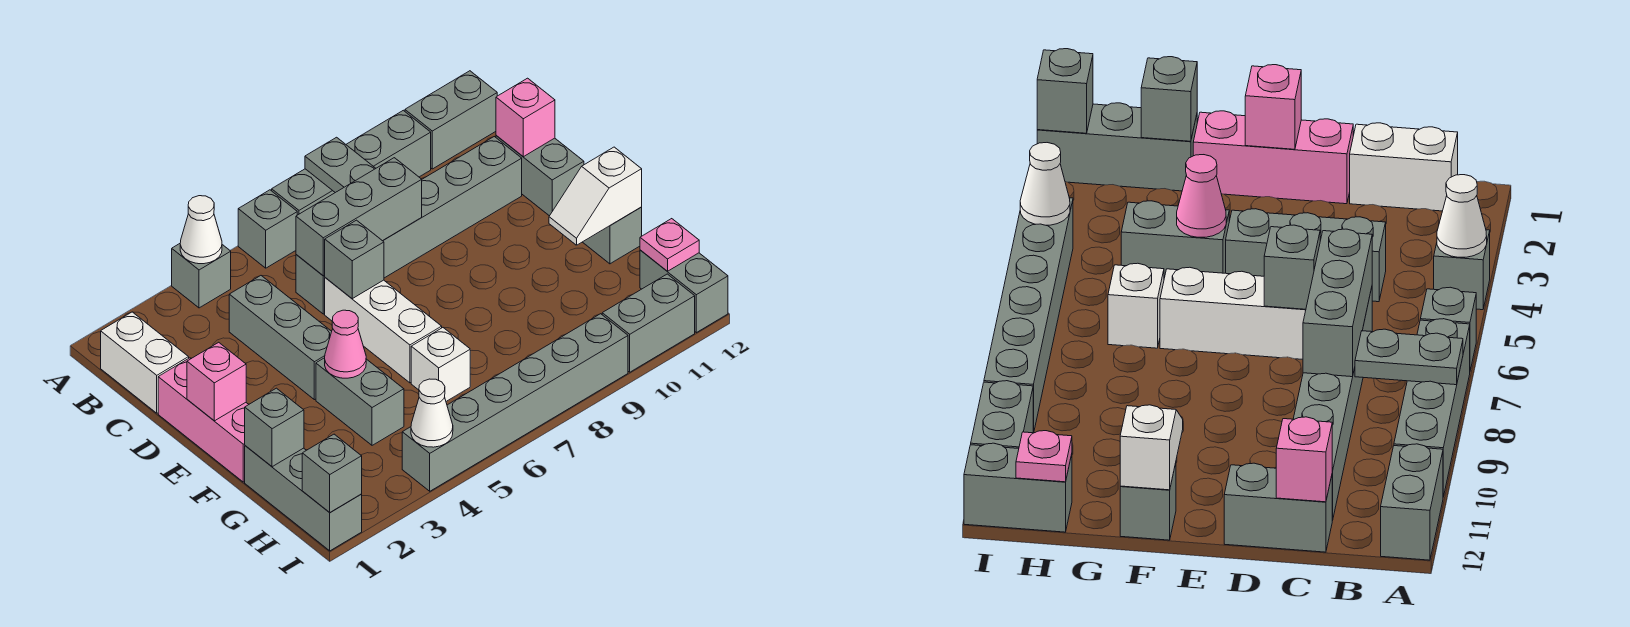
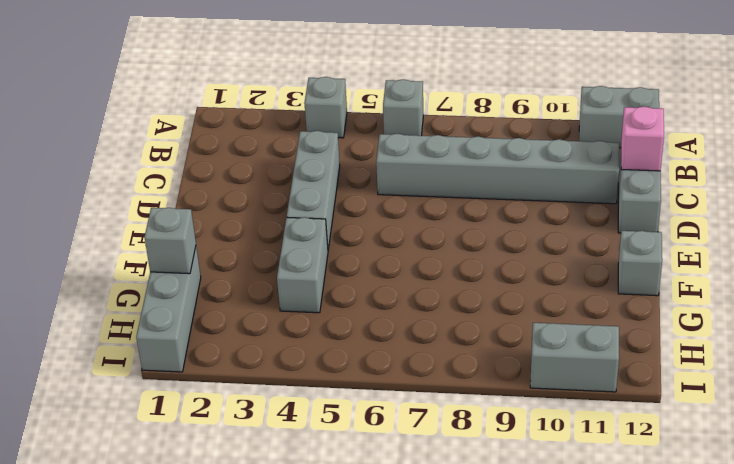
none -> grey 1x4 brick [272,110,431,215]
none -> white 1x2 brick [101,312,189,413]
none -> pink 1x3 brick [158,358,249,482]

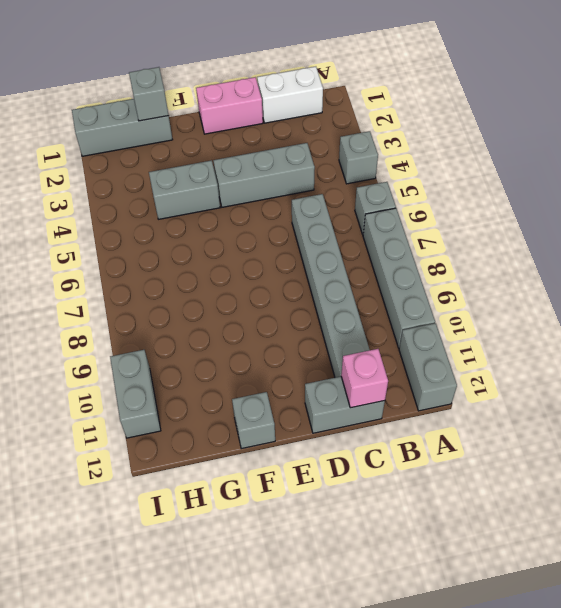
pink 1x2 brick [196,77,263,134] -> pink 1x3 brick [158,358,249,482]
none -> white 1x3 brick [325,278,442,383]
none -> white 1x1 brick [411,328,470,401]
none -> grey 1x2 brick [640,250,728,333]

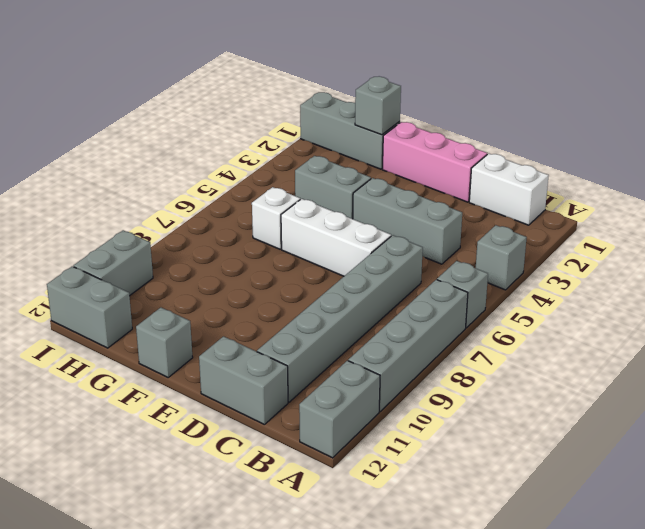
none -> grey 1x6 brick [402,314,628,491]
none -> white 1x1 cone [180,196,222,264]
none -> grey 1x2 plate [305,137,376,193]

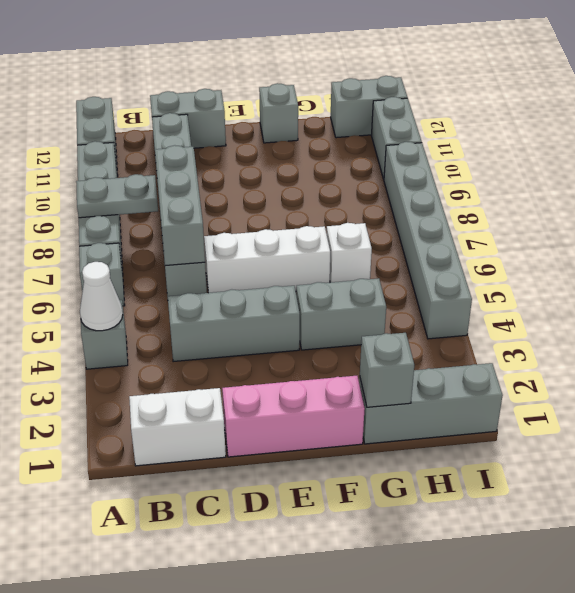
none -> pink 1x1 brick [496,78,555,157]
none -> grey 1x1 brick [325,220,384,299]
none -> pink 1x1 brick [187,342,246,421]

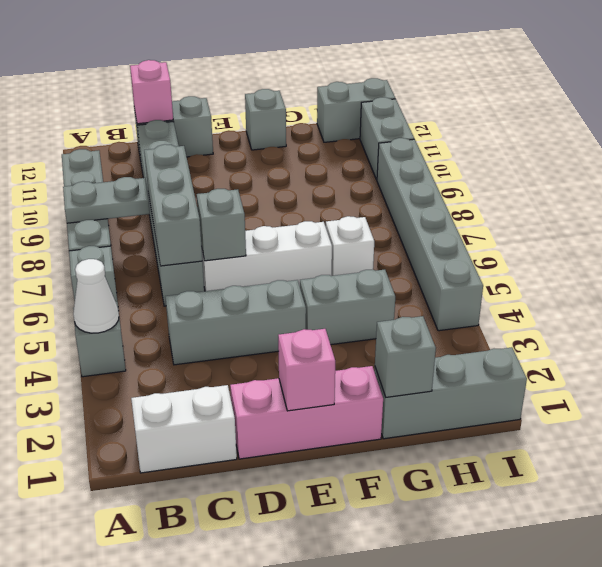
none -> grey 1x2 brick [405,71,497,169]
none -> pink 1x1 cone [325,310,366,378]
none -> white 1x2 slope [549,147,642,245]

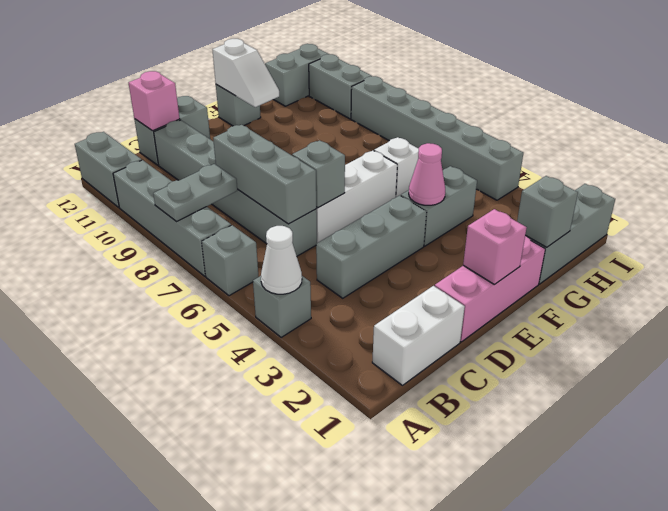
none -> pink 1x1 plate [640,219,699,271]
none -> grey 1x1 brick [302,434,362,512]
none -> white 1x1 cone [411,379,453,447]

